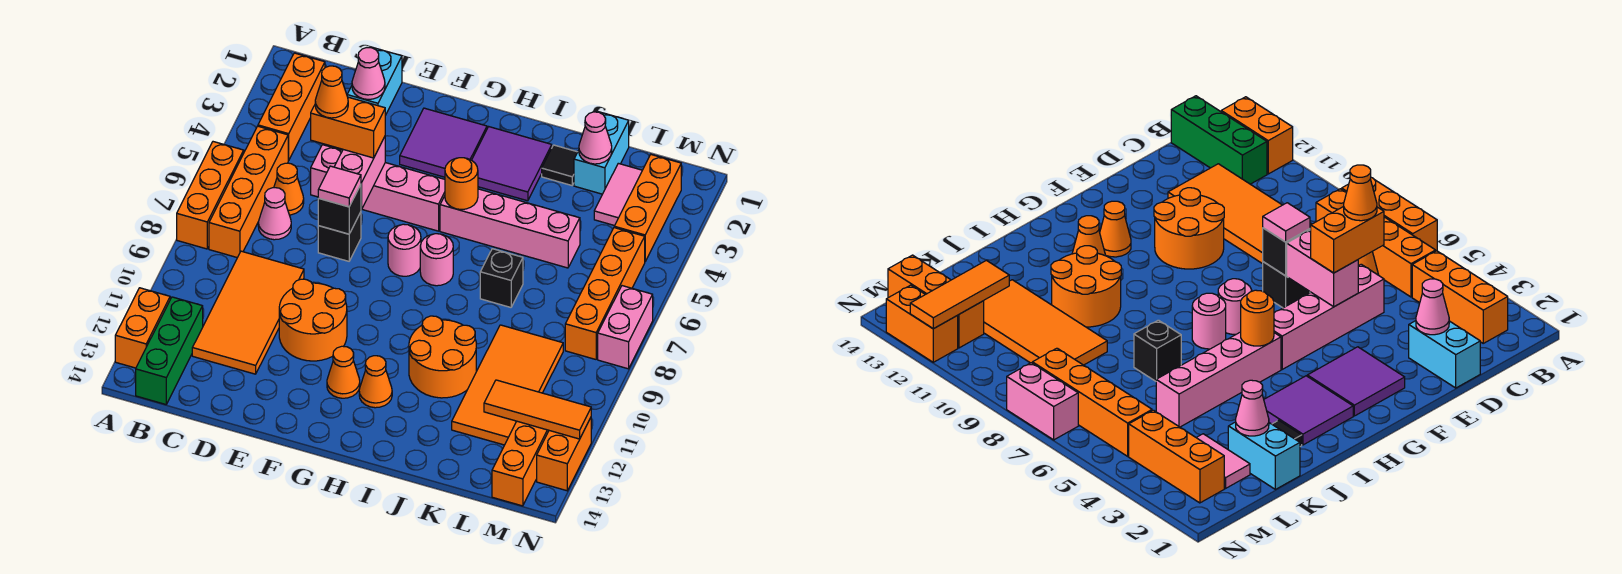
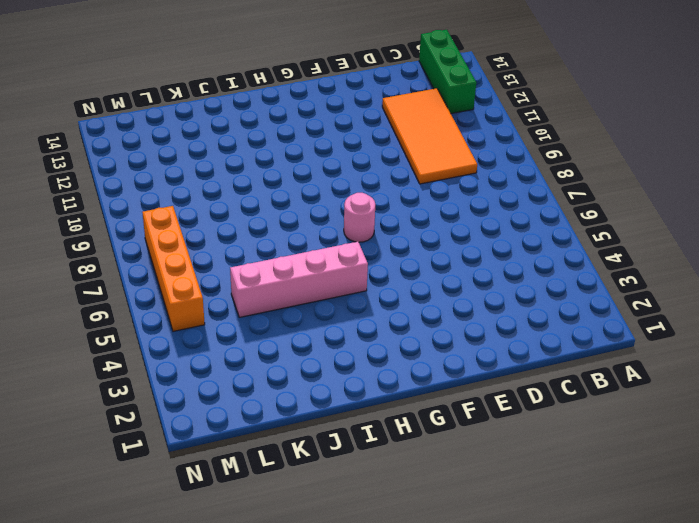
none -> orange 1x3 brick [177,142,244,249]
none -> orange 1x2 brick [115,288,170,368]
none -> orange 1x3 brick [258,53,325,160]
none -> orange 1x4 brick [209,126,289,258]

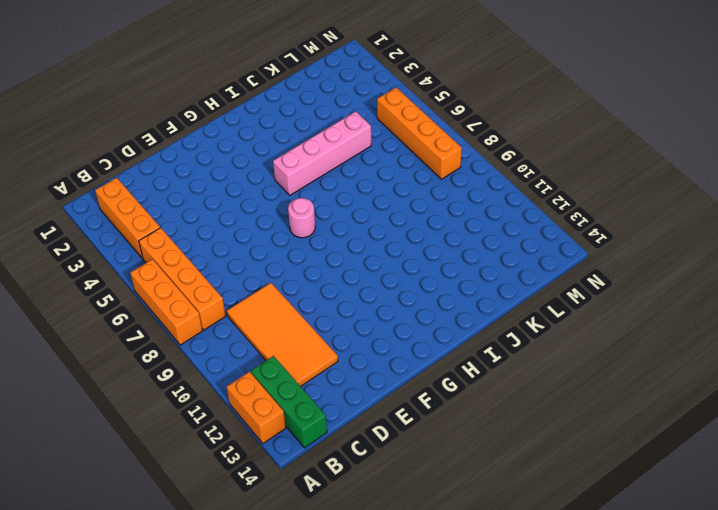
none -> orange 1x1 cone [274,163,304,215]
none -> pink 1x1 cone [258,188,291,240]
none -> cyan 1x2 brick [347,47,402,115]
none -> pink 1x4 brick [311,145,445,231]

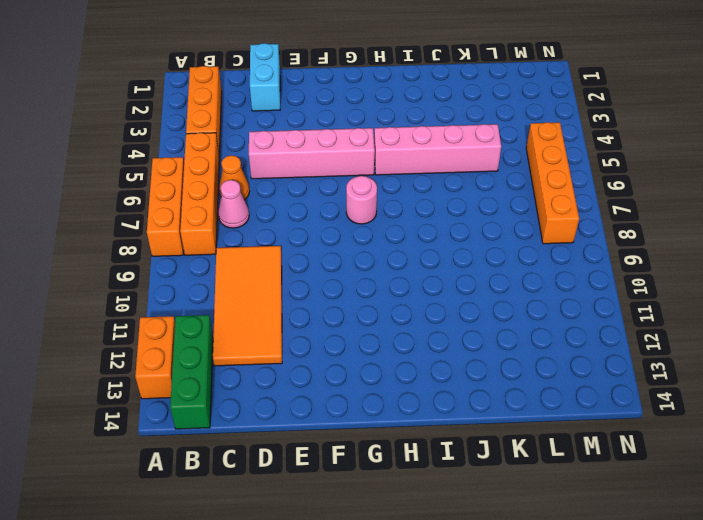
none -> black 1x1 brick [318,212,361,261]
none -> orange 2x2 round brick [279,279,347,361]
none -> purple 2x2 tile [400,108,487,177]
none -> orange 1x1 cone [327,346,360,398]

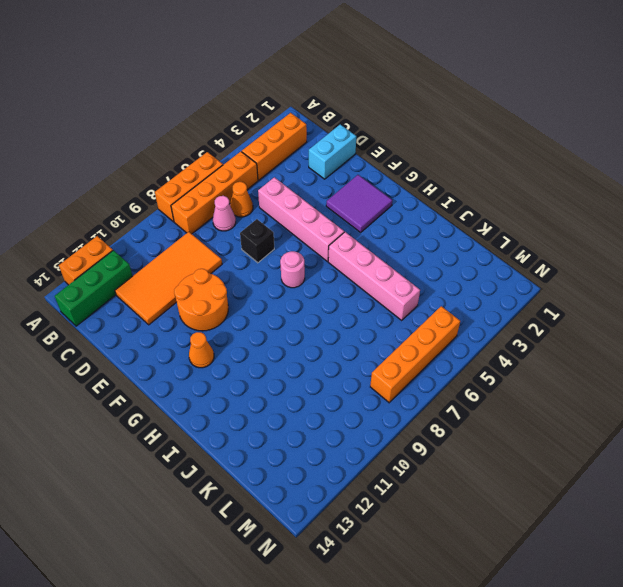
none -> purple 2x2 tile [472,127,552,201]
none -> pink 1x1 round brick [420,234,453,286]
none -> orange 1x1 cone [359,356,392,408]
none -> orange 2x2 round brick [409,316,476,398]

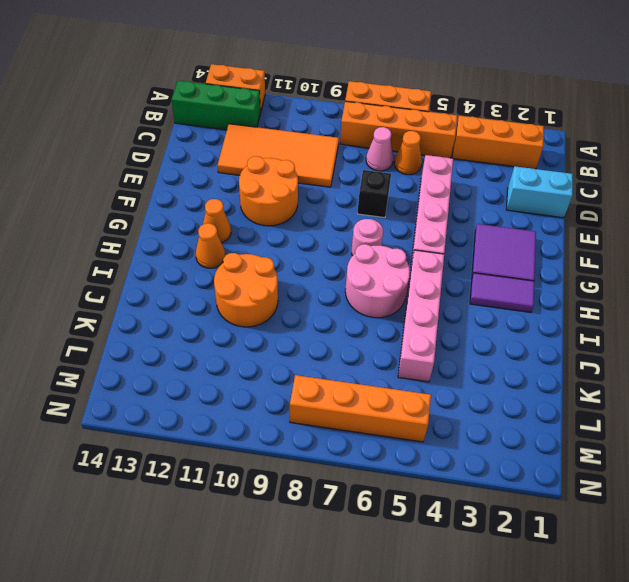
purple 1x2 tile [470,273,535,312] -> purple 2x2 tile [472,127,552,201]
pink 2x2 round brick [345,244,410,318] -> pink 1x1 round brick [420,234,453,286]
none -> black 1x1 tile [542,145,577,185]
none -> black 1x1 brick [480,249,523,307]
none -> cyan 1x2 brick [574,112,629,194]
none -> orange 2x4 tile [452,325,563,445]

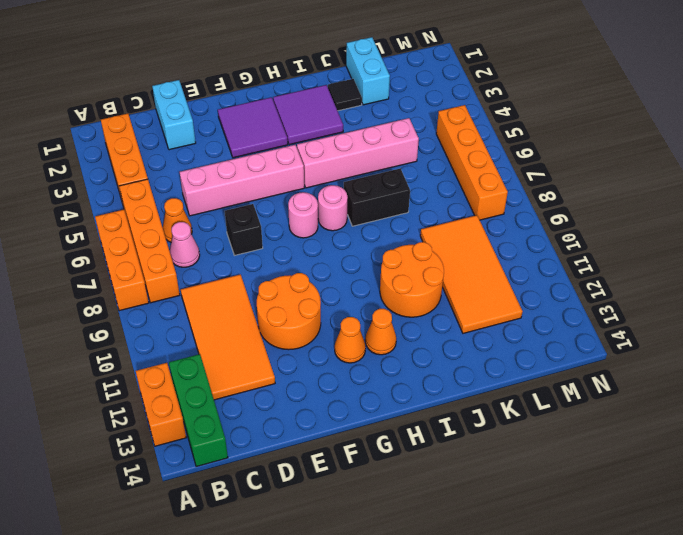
black 1x2 brick [344,169,410,226] -> black 1x1 brick [480,249,523,307]
none -> pink 1x2 tile [594,163,642,226]
none -> orange 1x3 brick [614,155,681,261]
none -> orange 1x3 brick [492,421,549,506]
none -> pink 1x2 brick [598,286,653,369]

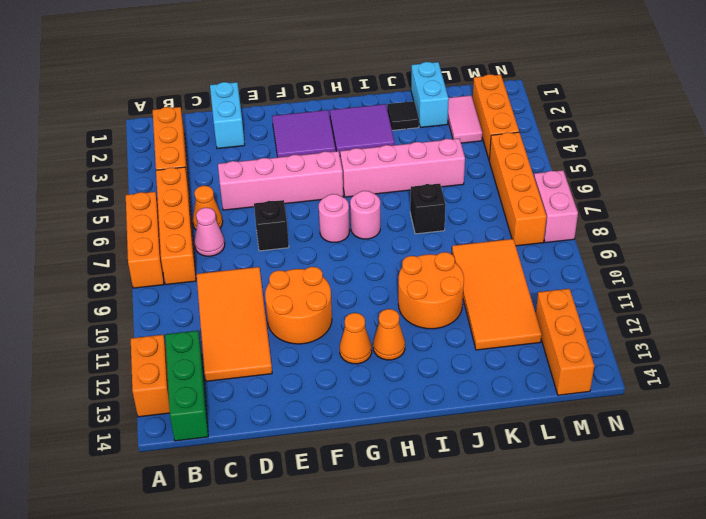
none -> orange 1x2 brick [537,418,591,491]
none -> pink 1x1 cone [352,48,385,99]
none -> pink 1x2 brick [334,137,385,210]
none -> black 1x1 brick [318,185,361,234]

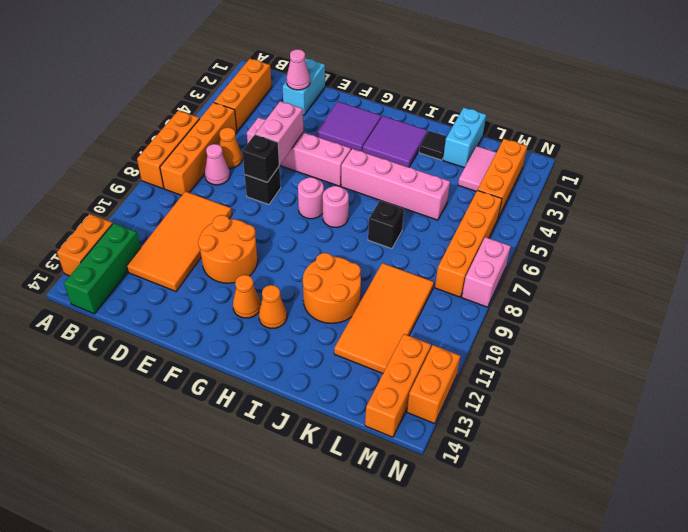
none -> orange 1x1 round brick [445,158,478,210]
none -> pink 1x1 cone [579,112,612,164]
none -> orange 1x3 tile [484,380,591,439]
none -> orange 1x2 brick [311,97,385,158]

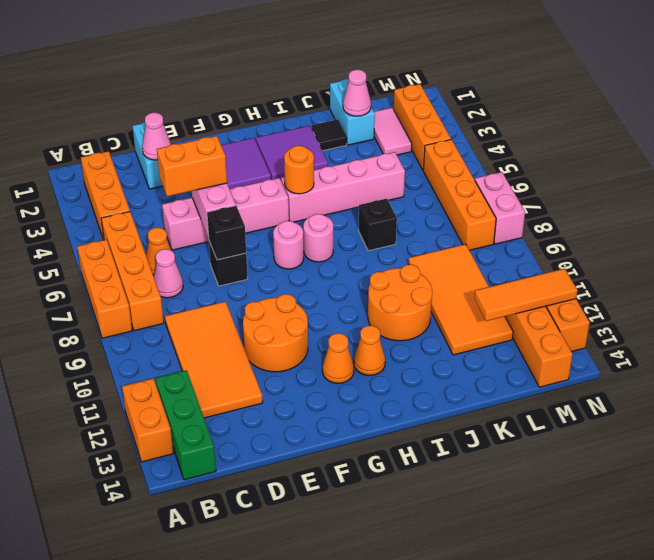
none -> pink 1x1 tile [318,166,361,207]
none -> orange 1x1 cone [315,66,348,118]

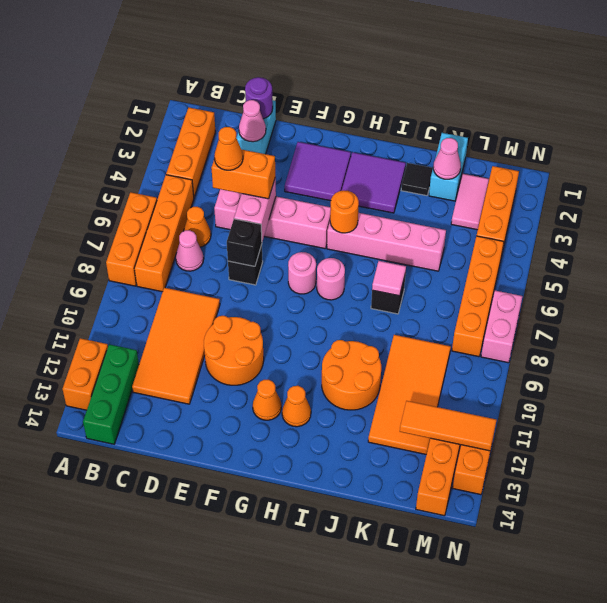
purple 1x1 round brick [245,77,273,119] -> none
pink 1x1 tile [372,261,406,296] -> pink 1x1 tile moved to [318,166,361,207]

